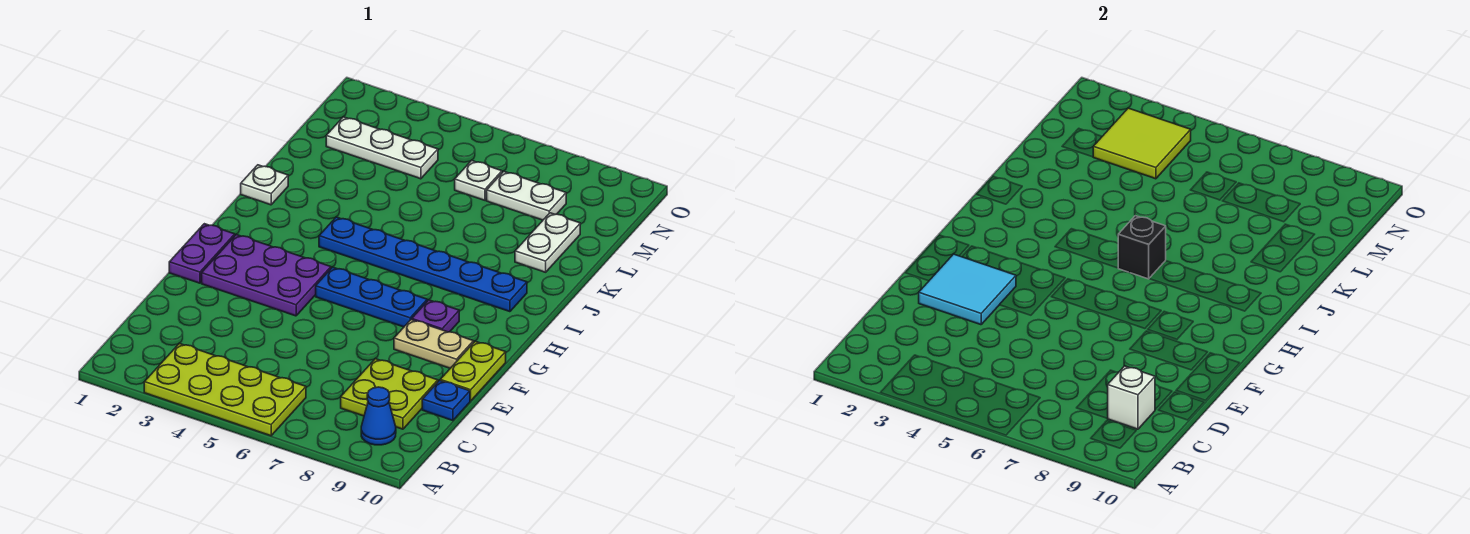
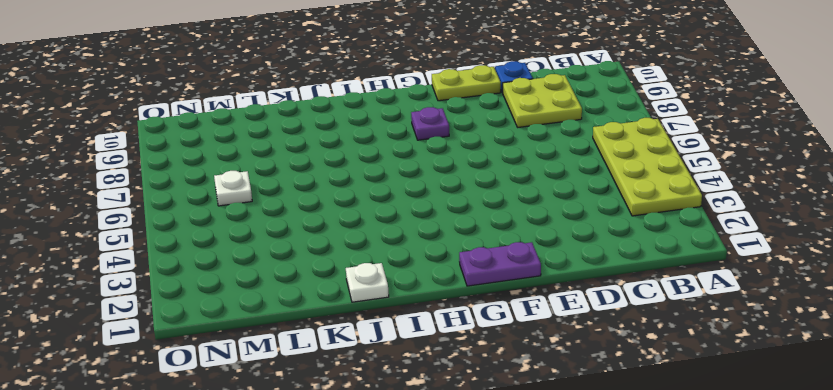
none -> blue 1x1 cone [361,387,396,445]
none -> purple 2x3 plate [202,234,331,316]
none -> tan 1x2 plate [394,319,474,368]

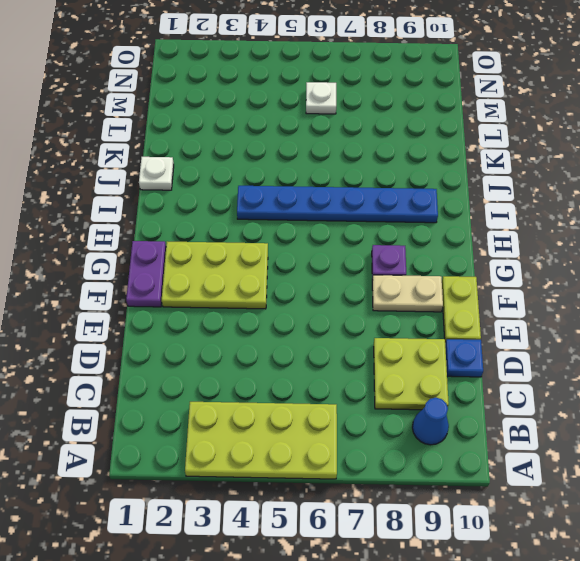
lime 2x3 plate [162,241,268,309] -> purple 2x3 plate [202,234,331,316]
none -> blue 1x3 plate [316,267,427,327]
none -> white 1x2 plate [515,213,580,272]
none -> white 1x3 plate [326,117,438,179]

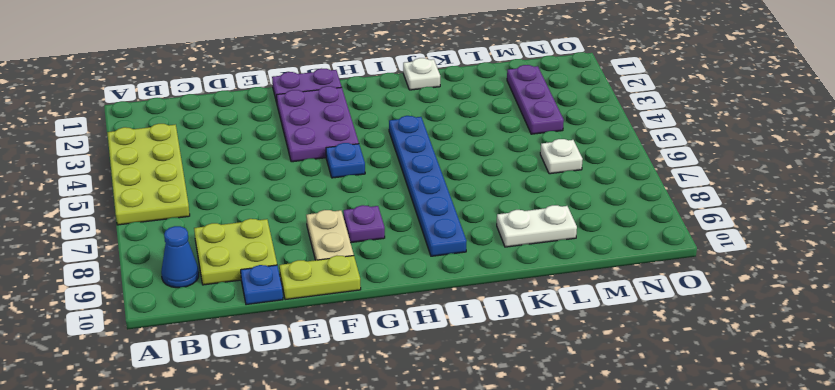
blue 1x1 plate [326,143,365,178] -> blue 1x3 plate [316,267,427,327]
purple 1x3 plate [507,65,564,134] -> white 1x3 plate [326,117,438,179]
none -> white 1x2 plate [487,171,566,220]
none -> white 1x1 brick [1107,366,1155,429]
none -> cyan 2x2 tile [919,254,1016,325]

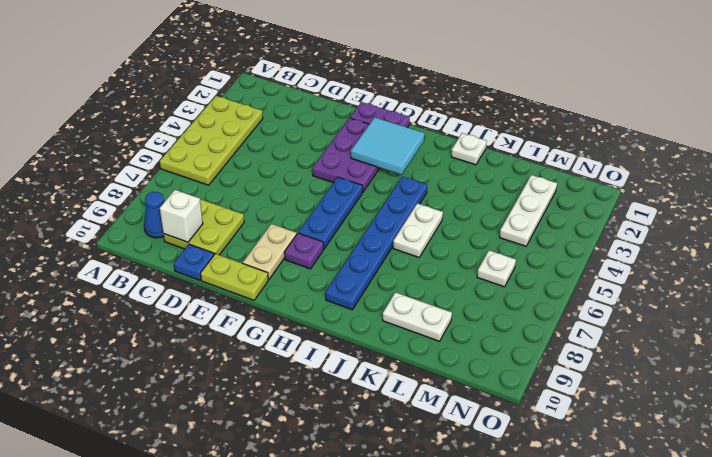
cyan 2x2 tile [351,117,424,175] -> cyan 2x2 tile moved to [919,254,1016,325]
white 1x2 plate [393,203,443,257] -> white 1x2 plate moved to [487,171,566,220]
none -> black 1x1 brick [1118,216,1166,279]
none -> lime 2x2 tile [1093,108,1191,179]

